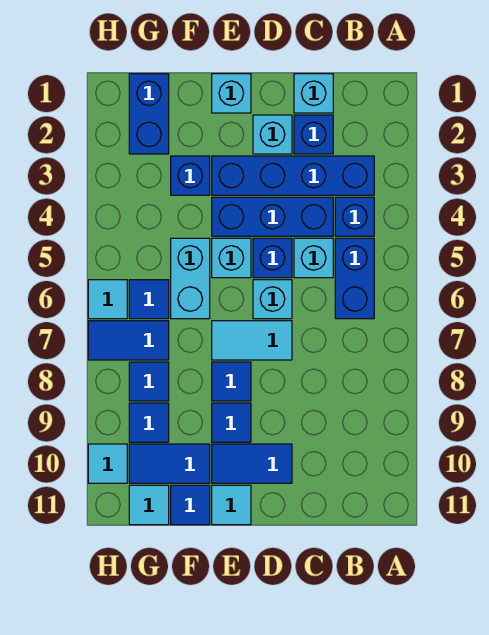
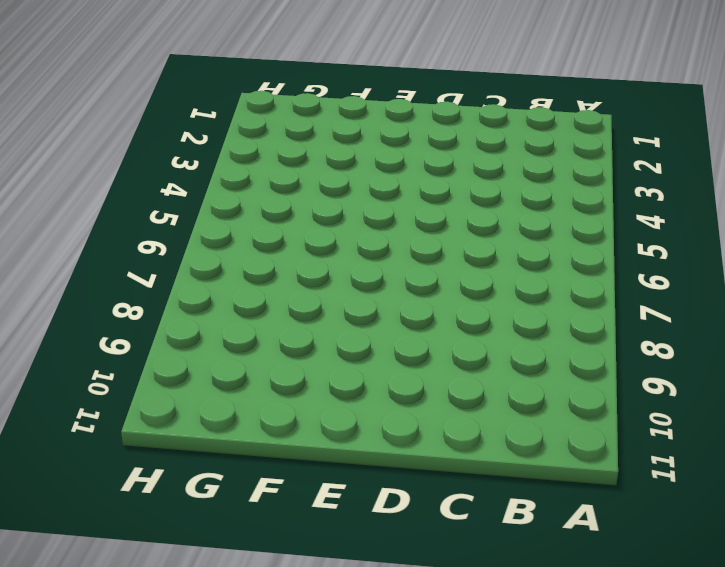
none -> blue 1x4 brick [212,156,374,195]
none -> blue 1x1 brick [335,197,374,236]
none -> blue 1x2 brick [335,238,374,319]

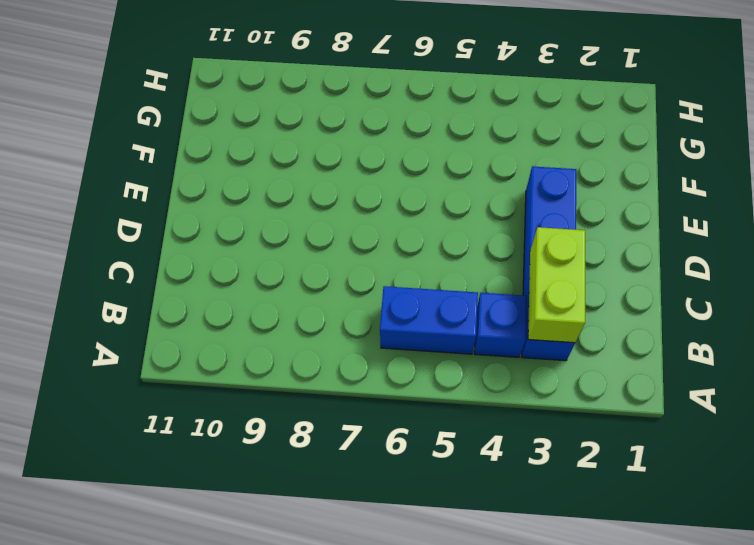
lime 1x2 brick [528,227,585,343] -> none
none -> cyan 1x1 brick [294,74,333,113]
none -> blue 1x1 brick [294,115,333,154]
none -> blue 1x3 brick [212,197,333,236]

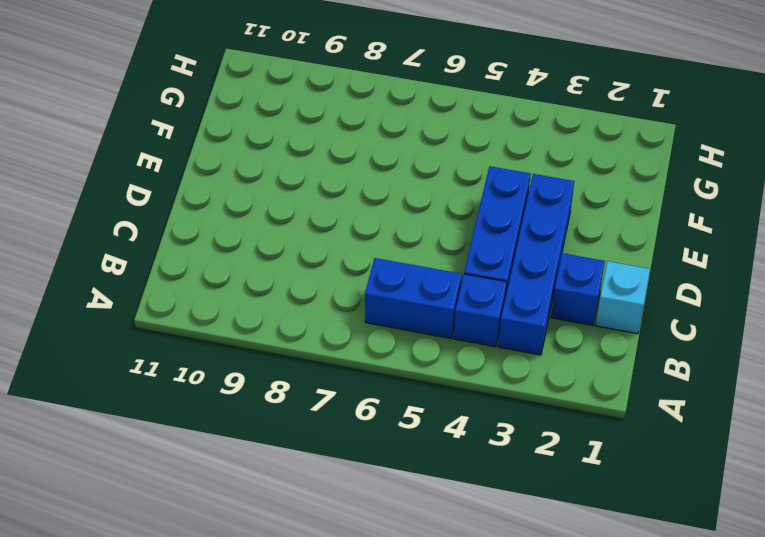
none -> cyan 1x1 brick [294,238,333,278]
none -> cyan 1x1 brick [253,115,292,154]
none -> blue 1x1 brick [253,238,292,278]

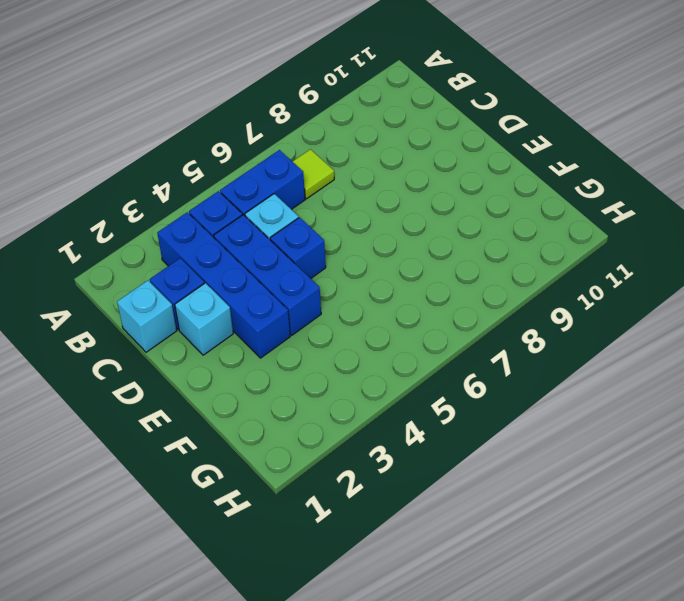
lime 1x1 tile [292,149,334,199] -> none
none -> cyan 1x1 brick [253,280,292,319]
none -> cyan 1x2 tile [212,321,292,360]
none -> blue 1x2 tile [212,444,292,483]

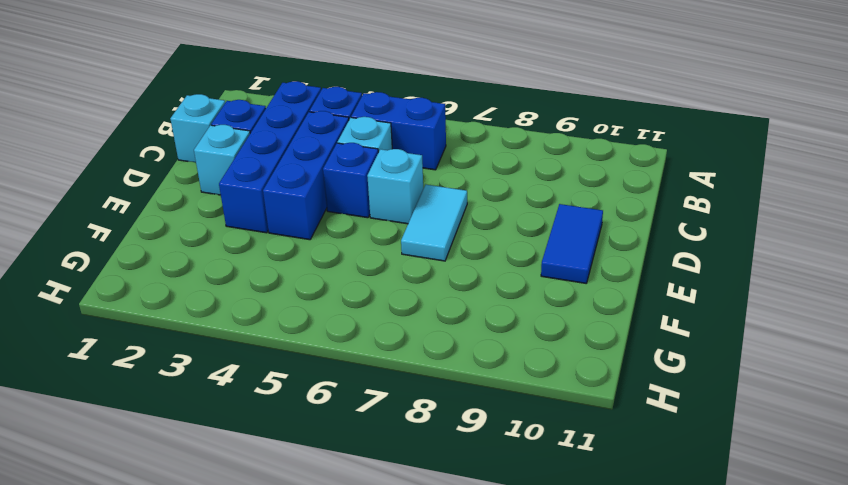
none -> cyan 1x1 brick [212,74,251,113]
none -> cyan 1x1 brick [212,238,251,278]
none -> blue 1x1 tile [212,362,251,401]

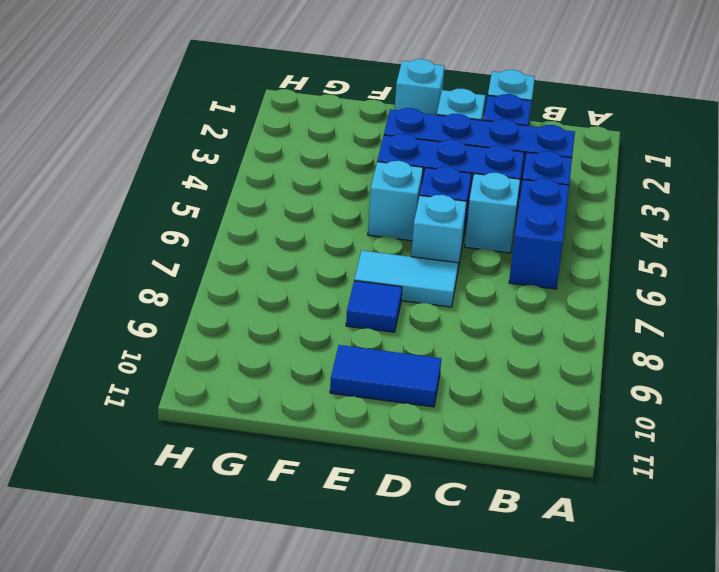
none -> blue 1x1 tile [212,403,251,442]
none -> cyan 1x1 tile [212,485,251,525]
none -> blue 1x1 brick [171,156,210,195]

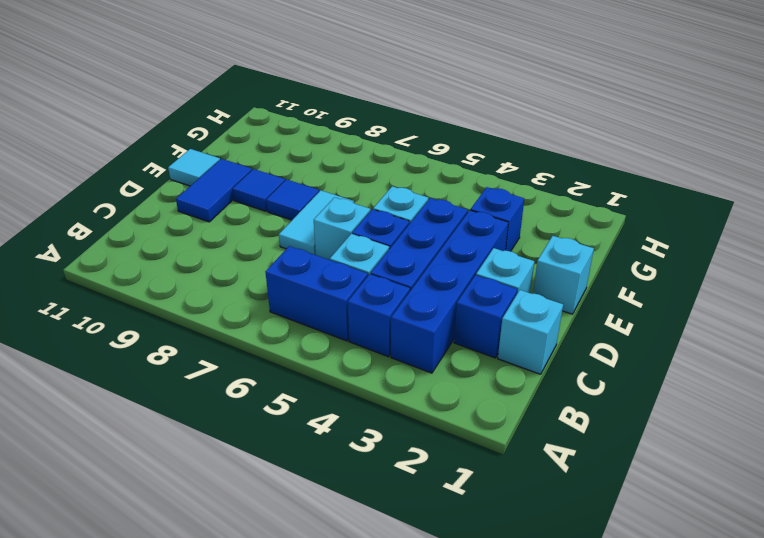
none -> cyan 1x2 brick [171,238,210,319]
none -> blue 1x2 tile [129,444,210,483]
none -> blue 1x1 tile [171,485,210,525]

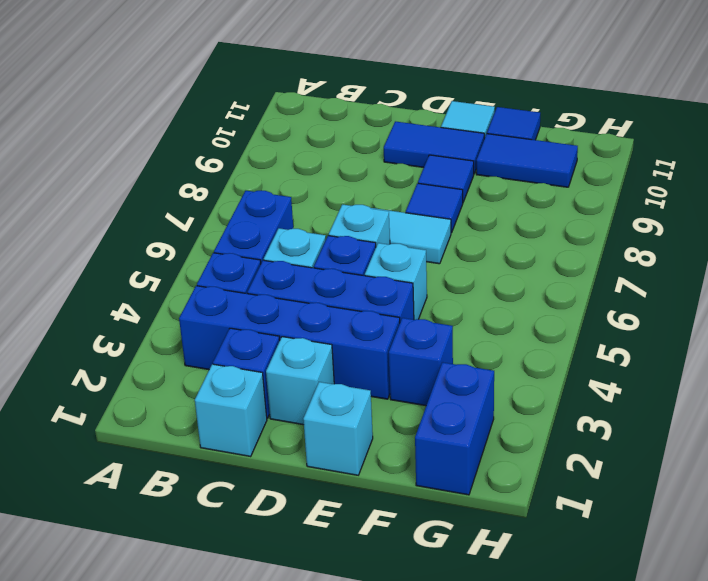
none -> cyan 1x2 brick [171,238,210,319]
none -> blue 1x1 tile [129,280,169,319]
none -> blue 1x2 tile [88,321,169,360]

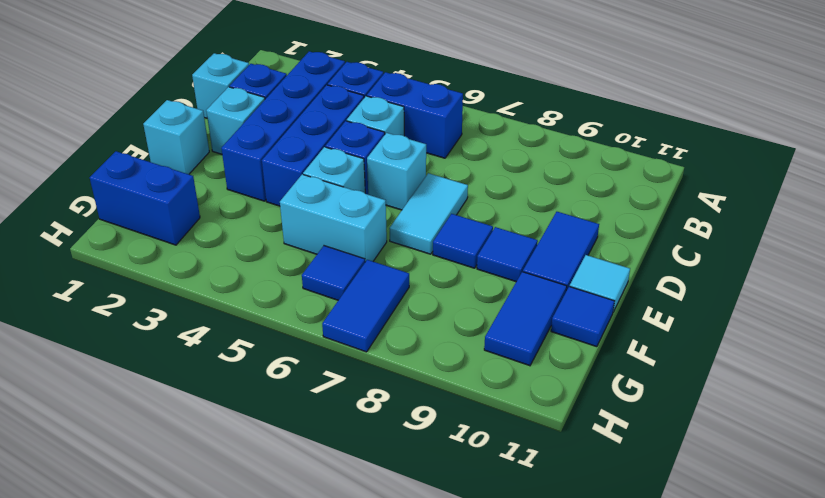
none -> blue 1x1 brick [171,156,210,195]
none -> blue 1x1 tile [129,362,169,401]
none -> blue 1x1 tile [129,403,169,442]

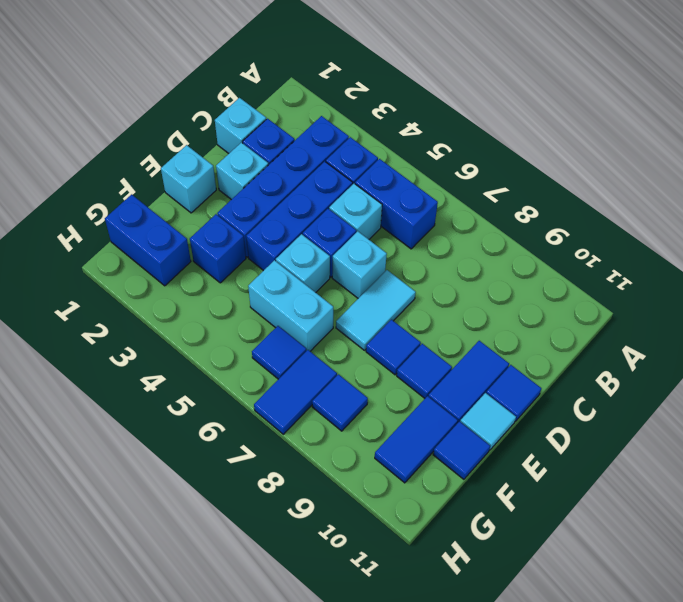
blue 1x1 tile [486,365,541,421] -> blue 1x1 tile moved to [129,403,169,442]
none -> cyan 1x1 tile [129,485,169,525]
none -> cyan 1x1 tile [88,280,127,319]
none -> cyan 1x1 tile [88,444,127,483]

